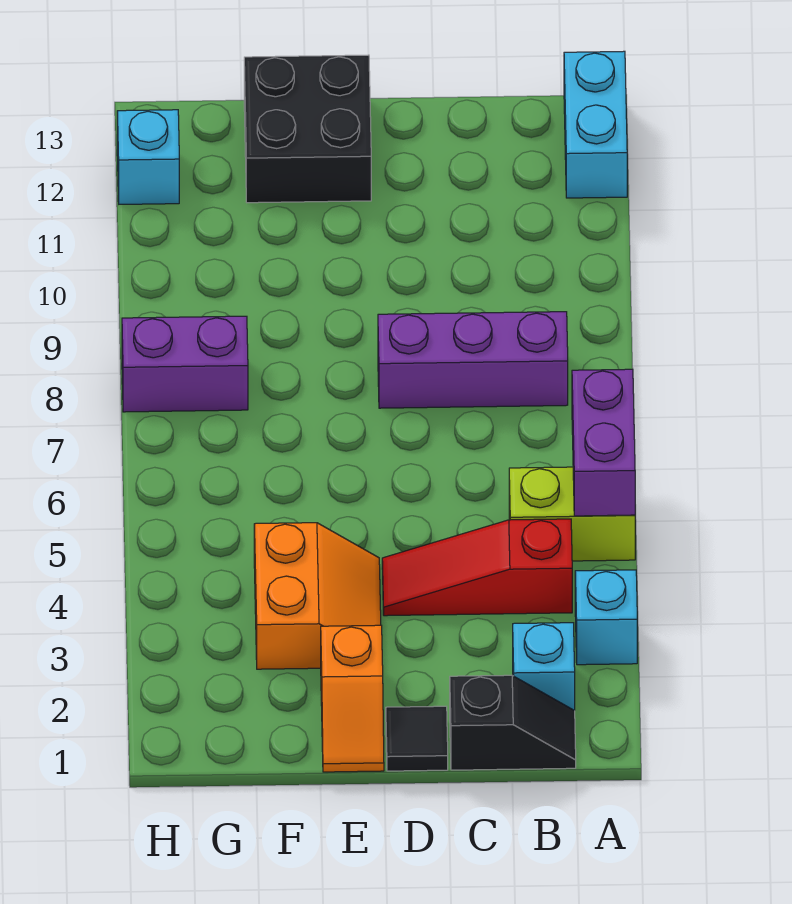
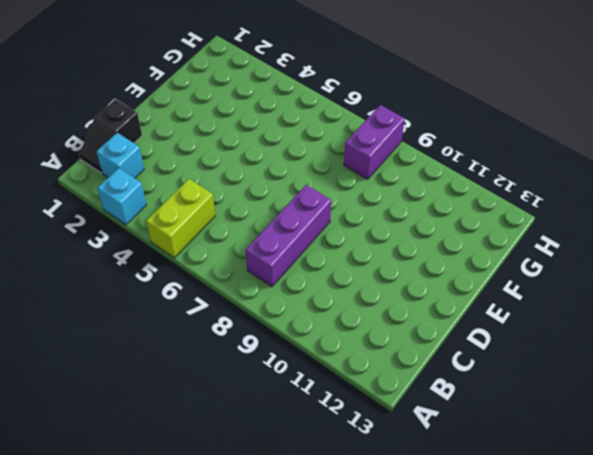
none -> cyan 1x2 brick [564,51,627,198]
none -> red 1x3 slope [382,519,572,616]
none -> black 1x1 tile [386,706,448,771]

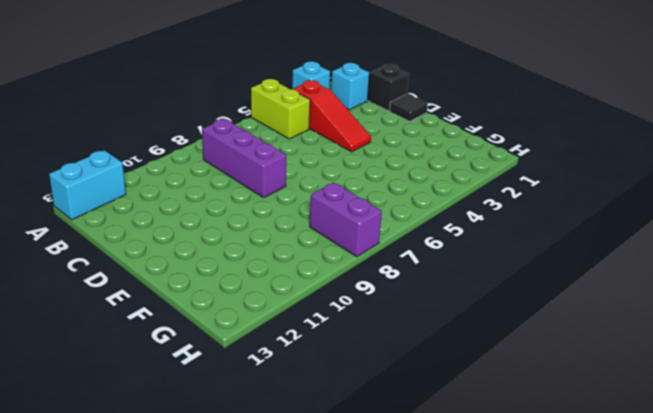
none -> orange 1x2 slope [321,625,384,772]
none -> orange 2x2 slope [254,523,381,669]
none -> black 2x2 brick [244,55,371,203]

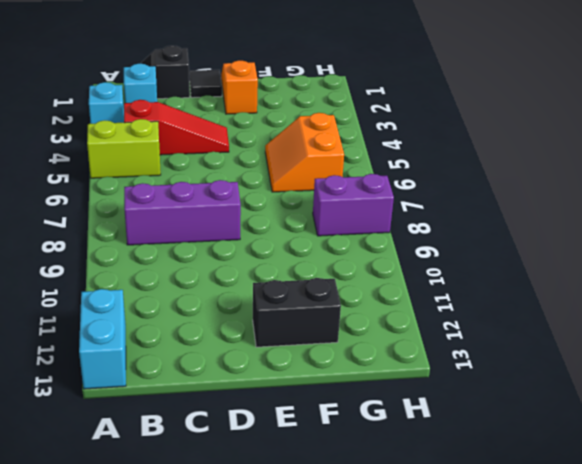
black 1x2 brick [253,278,341,347] -> black 2x2 brick [244,55,371,203]
orange 2x2 slope [265,113,344,192] -> orange 2x2 slope moved to [254,523,381,669]
none -> cyan 1x1 brick [117,110,179,204]
none -> purple 1x2 brick [572,369,635,516]

